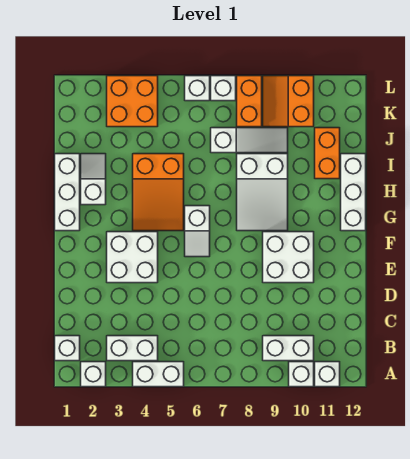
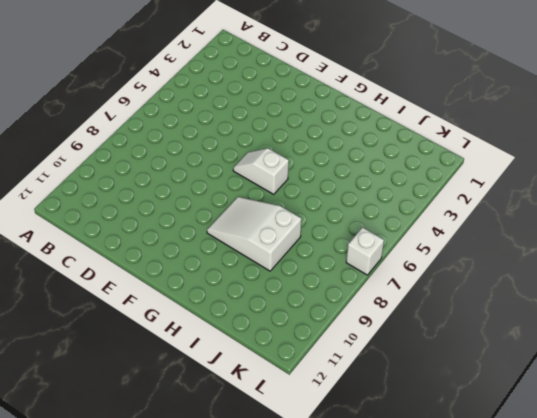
none -> white 1x1 brick [81,362,106,387]
none -> white 1x2 brick [133,362,184,387]
none -> white 1x1 brick [289,362,314,387]

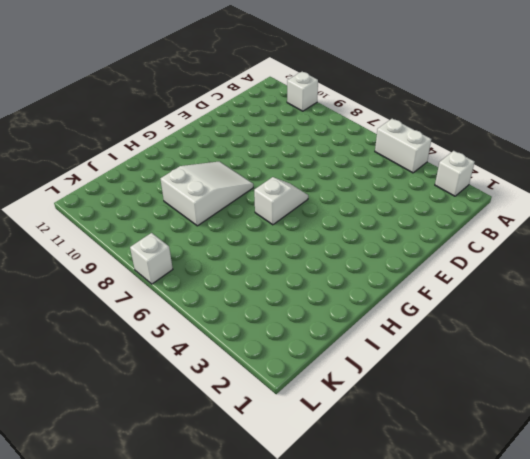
none -> white 1x1 brick [315,362,340,387]
none -> white 1x1 brick [55,336,80,361]
none -> white 1x2 brick [107,336,158,361]

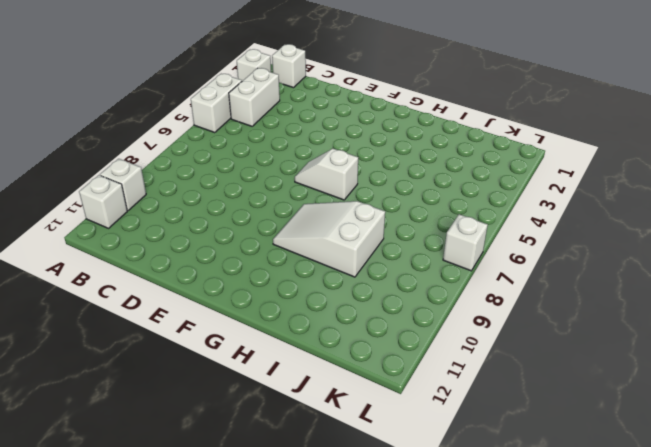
none -> white 1x2 brick [263,336,314,361]
none -> white 2x2 brick [107,232,158,283]
none -> white 2x2 brick [263,232,314,283]

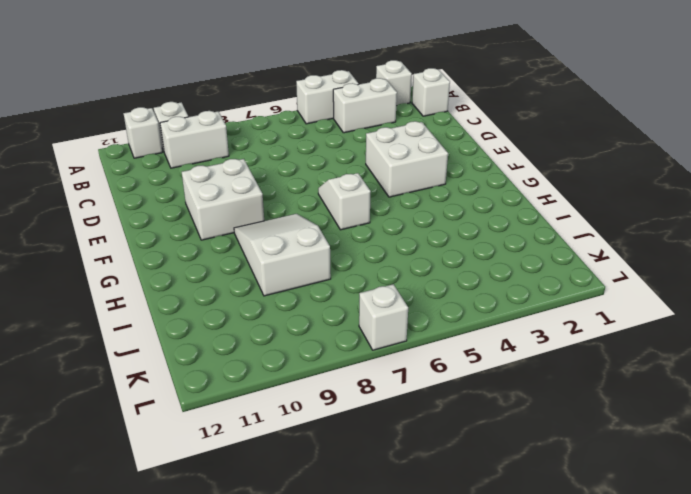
none -> white 1x3 brick [55,154,80,231]
none -> orange 2x3 slope [133,154,184,231]
none -> white 1x3 brick [341,154,366,231]

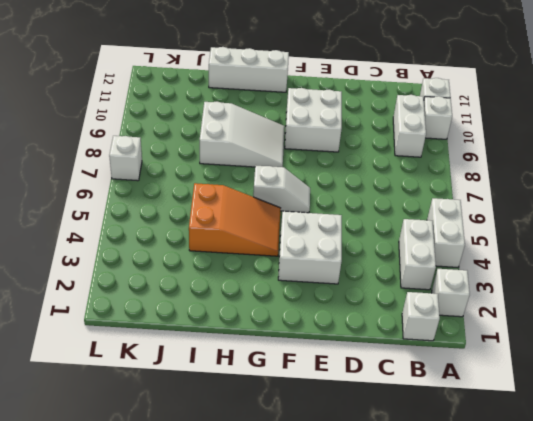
none -> white 1x3 brick [55,154,80,231]
none -> white 1x2 slope [81,154,106,205]
none -> orange 1x2 brick [315,128,340,179]

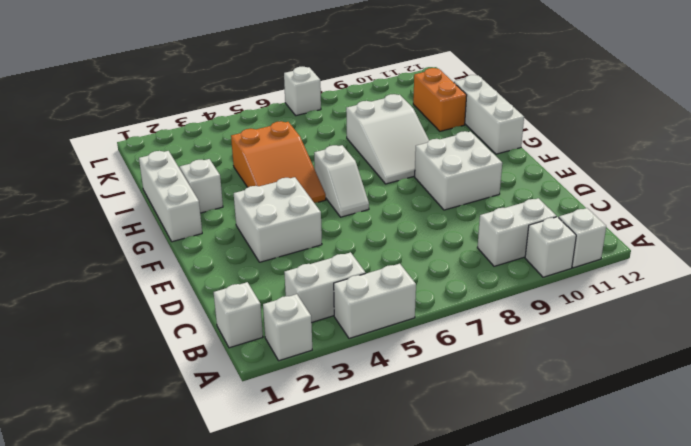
none -> white 1x3 slope [211,128,288,153]
none -> orange 2x2 brick [107,76,158,127]
none -> orange 1x2 brick [237,76,262,127]

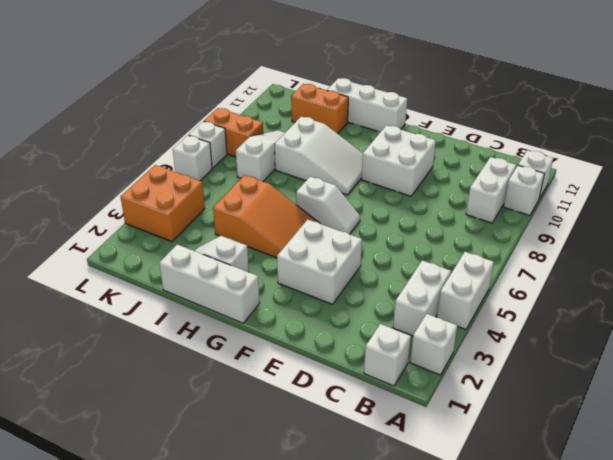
none -> orange 2x2 slope [263,76,314,127]

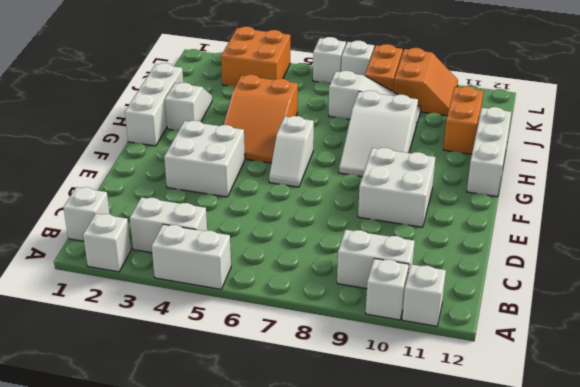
orange 2x2 slope [394,48,458,116] -> orange 2x2 slope turned to [263,76,314,127]

